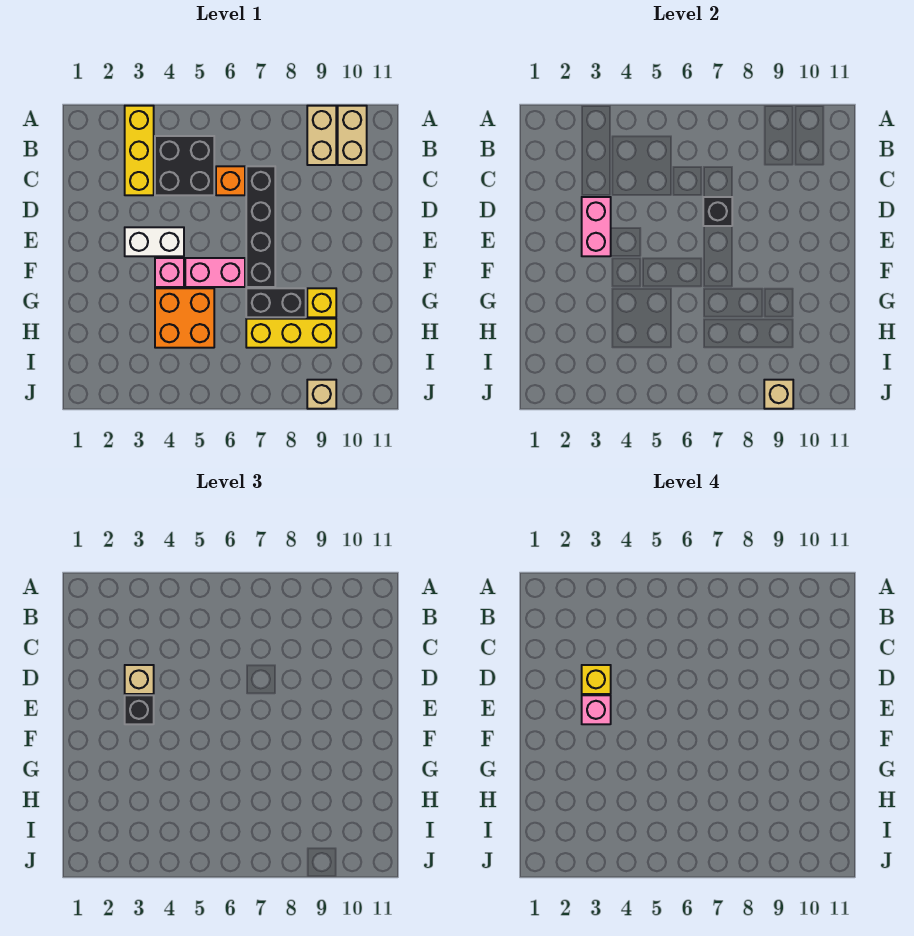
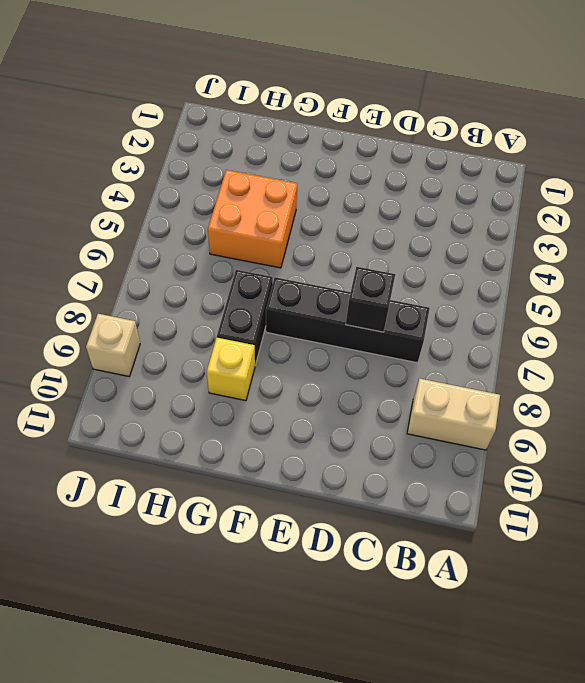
none -> yellow 1x3 brick [125,106,154,195]
none -> tan 1x2 brick [338,106,367,165]
none -> black 2x2 brick [155,136,214,195]

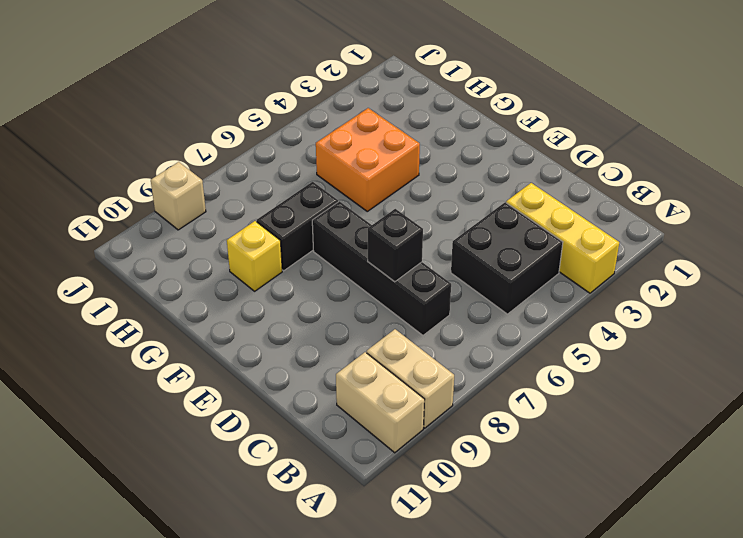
none -> orange 1x1 brick [216,166,245,195]
none -> white 1x2 brick [125,227,184,256]
none -> pink 1x1 brick [155,258,184,287]

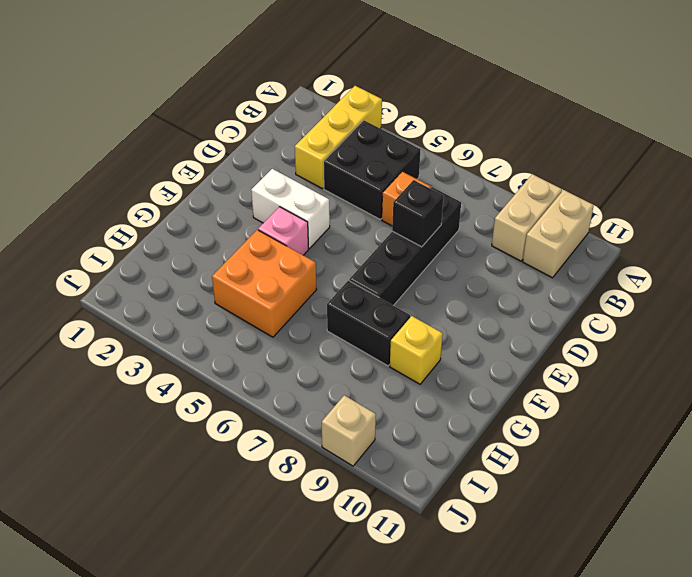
none -> pink 1x2 brick [185,258,245,287]
none -> yellow 1x3 brick [246,319,336,348]
none -> pink 1x2 brick [582,197,611,256]

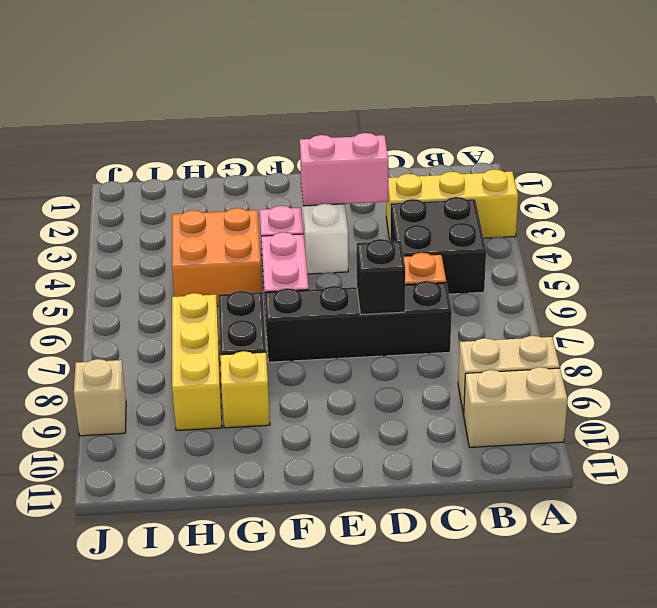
none -> tan 1x1 brick [764,380,793,409]
none -> tan 1x1 brick [125,665,154,694]
none -> black 1x1 brick [125,695,154,724]

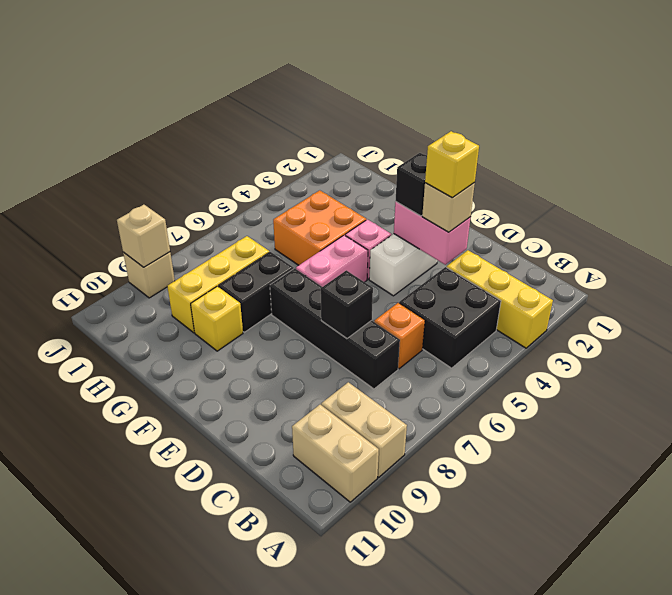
none -> pink 1x1 brick [582,695,611,724]

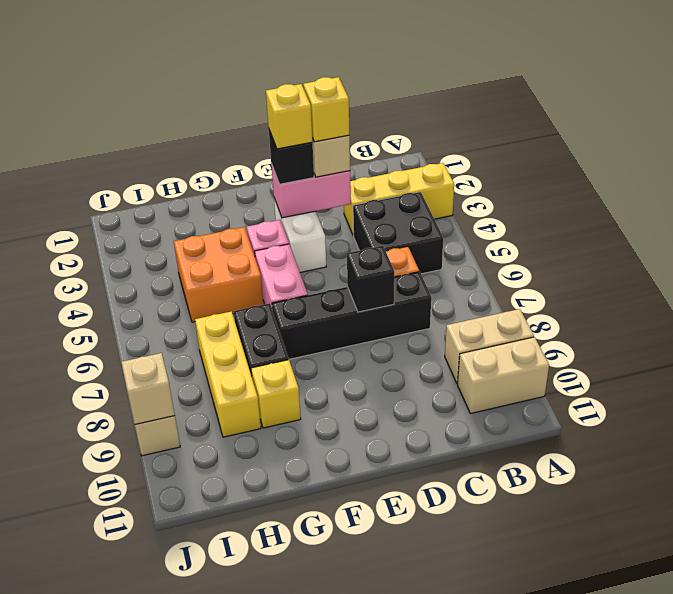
yellow 1x1 brick [266,84,312,149] -> pink 1x1 brick [582,695,611,724]

